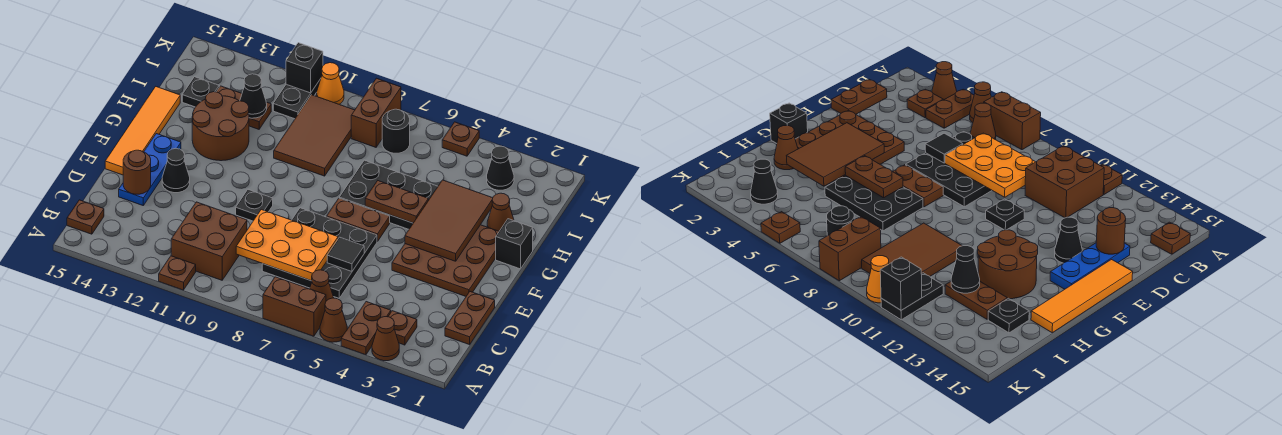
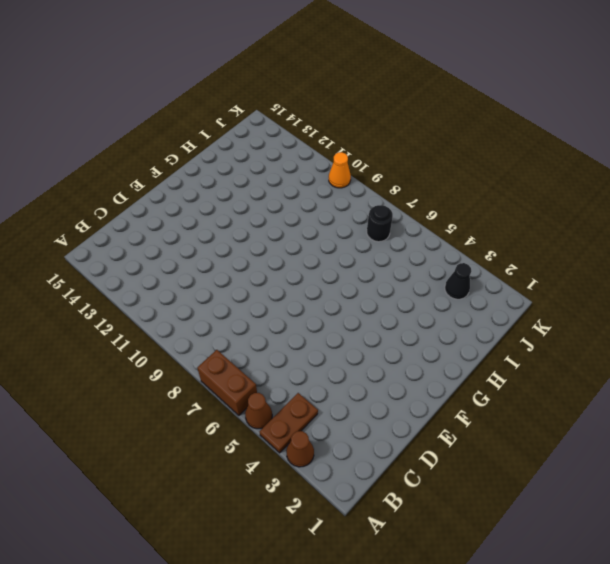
none -> brown 1x1 plate [159,256,196,290]
none -> brown 1x1 plate [388,311,417,345]
none -> brown 1x1 cone [310,270,334,301]
none -> brown 2x2 brick [171,202,247,280]

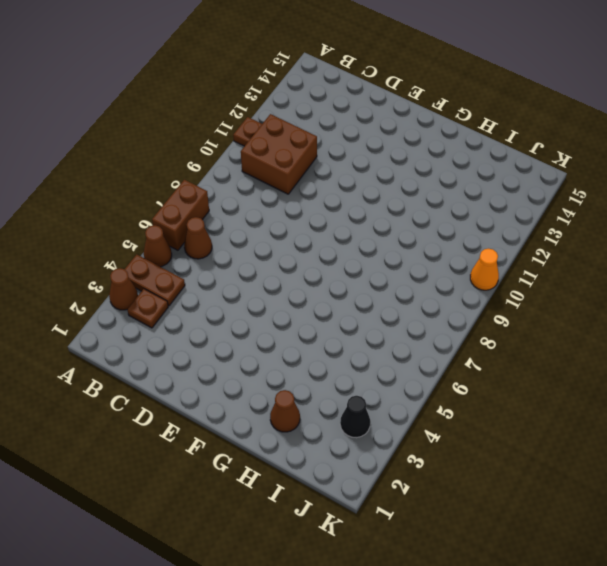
none -> brown 1x1 plate [67,200,104,234]
none -> brown 1x2 plate [445,292,495,345]
none -> black 3x3 plate [262,208,377,298]
none -> blue 1x3 plate [119,134,181,205]

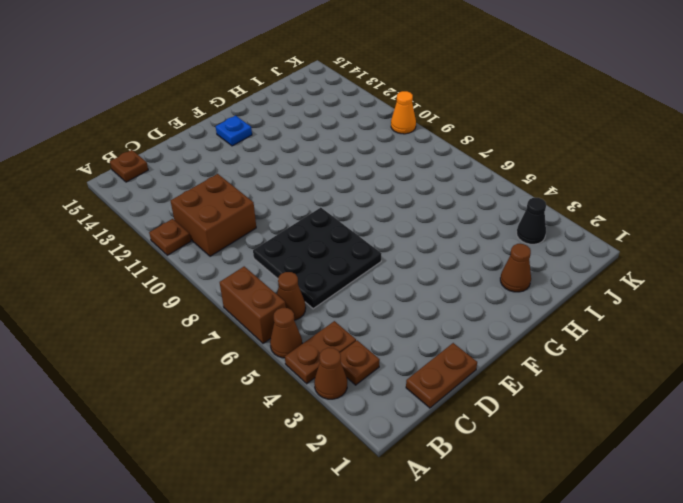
blue 1x1 plate [216,116,252,146] -> blue 1x3 plate [119,134,181,205]
none -> brown 3x3 plate [392,225,499,296]
none -> black 1x1 plate [236,190,273,221]
none -> black 1x1 cone [162,148,190,193]
none -> orange 1x4 tile [105,87,180,175]

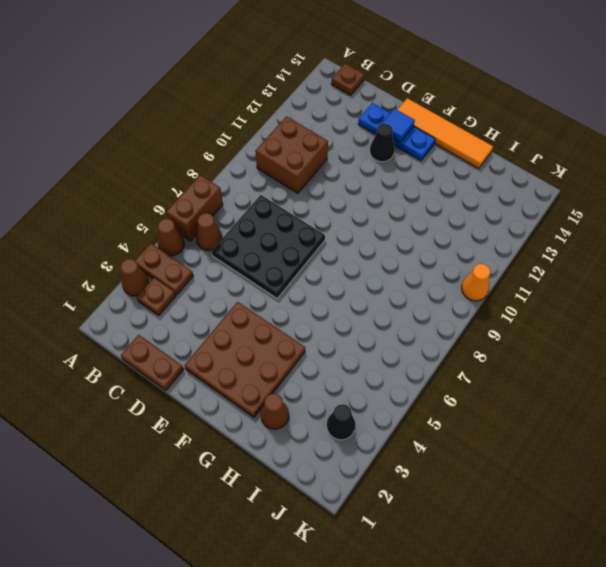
blue 1x1 tile [382,109,415,142] -> none
none -> brown 1x1 plate [159,256,196,290]
none -> black 1x1 plate [236,190,273,221]
none -> brown 1x2 plate [327,198,390,242]
none -> black 1x1 brick [496,219,533,269]

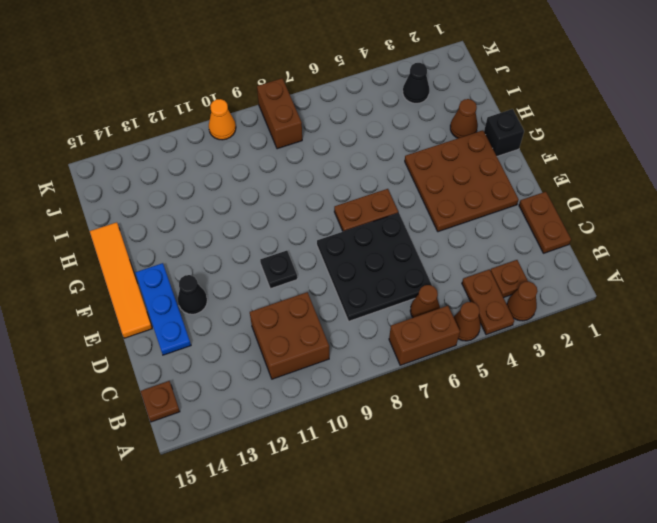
none -> brown 1x1 plate [159,256,196,290]
none -> black 2x3 plate [339,160,438,229]
none -> brown 2x2 round brick [192,92,249,161]
none -> brown 2x3 tile [274,95,355,176]

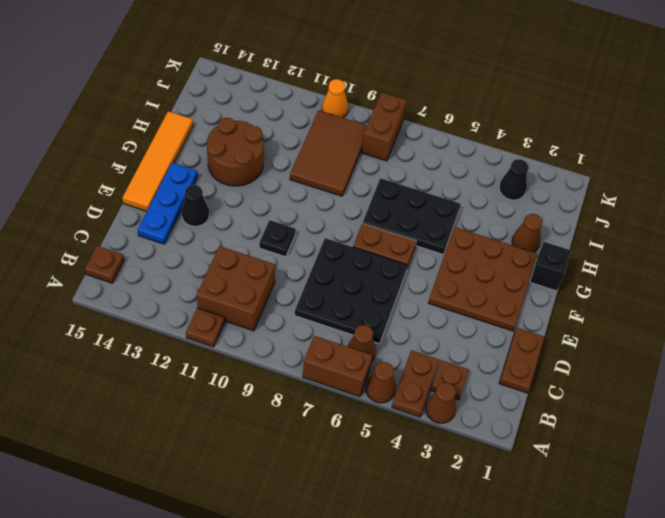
none -> brown 1x2 plate [217,86,271,129]
none -> black 1x1 plate [182,77,219,107]
none -> black 1x1 round brick [382,109,410,153]
none -> black 1x2 plate [273,79,321,119]

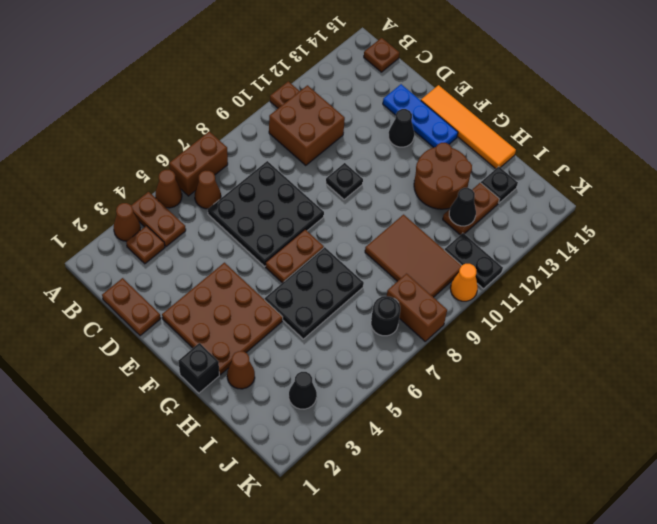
none -> brown 1x1 plate [442,122,479,156]
none -> orange 2x3 plate [236,210,338,281]
none -> black 1x1 tile [327,237,364,271]
none -> brown 1x1 round brick [123,150,151,194]

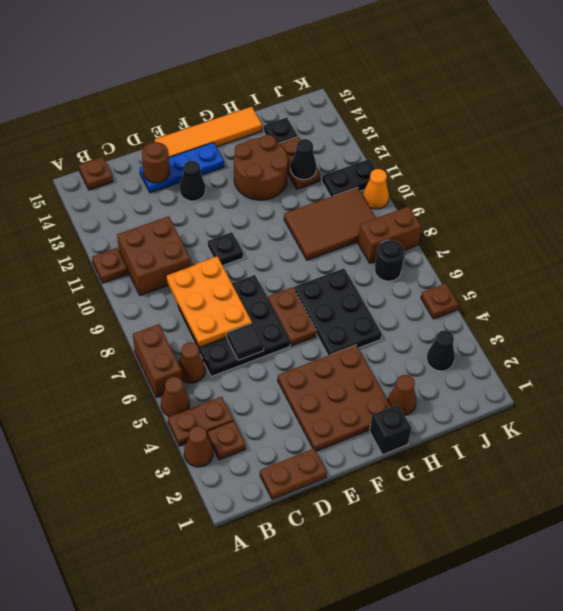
none -> brown 2x3 tile [405,180,493,261]
none -> brown 1x2 plate [365,181,428,223]
none -> black 1x1 brick [286,43,323,93]

